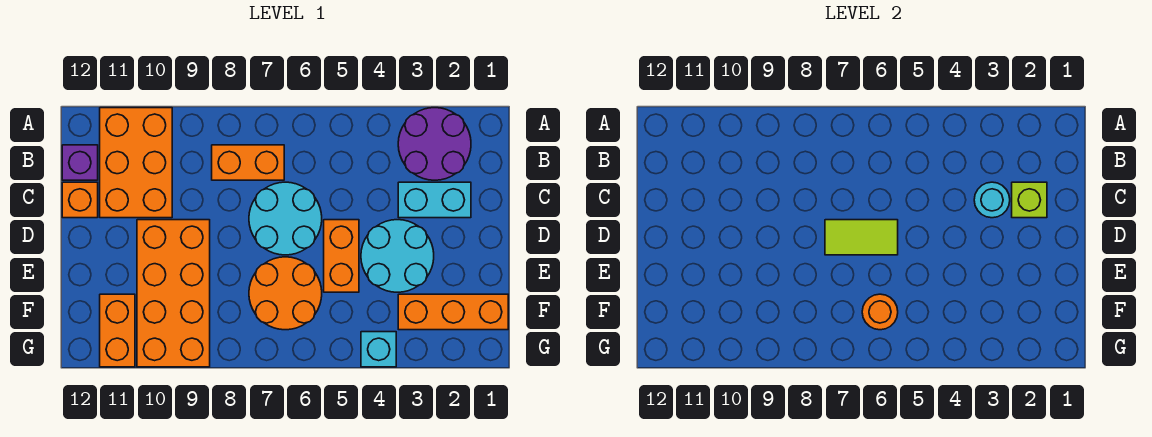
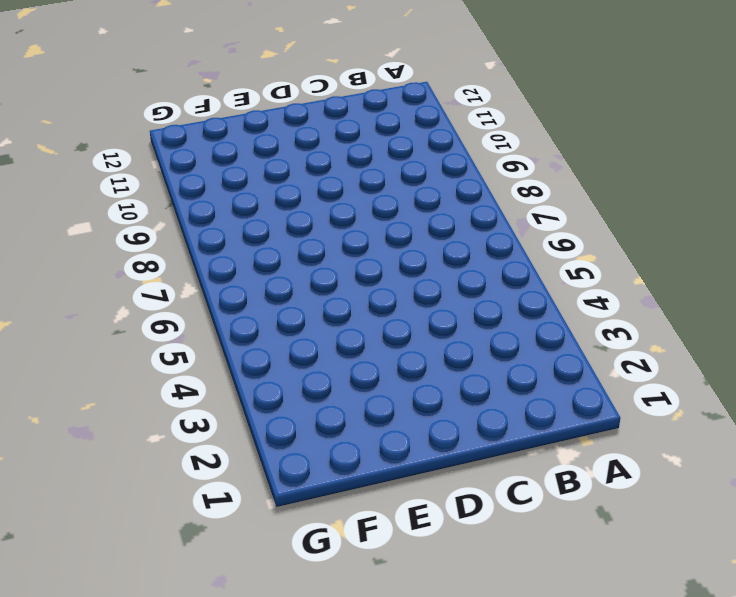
none -> purple 2x2 round brick [398,108,471,180]
none -> orange 2x3 brick [100,108,172,218]
none -> orange 1x2 brick [212,145,284,180]

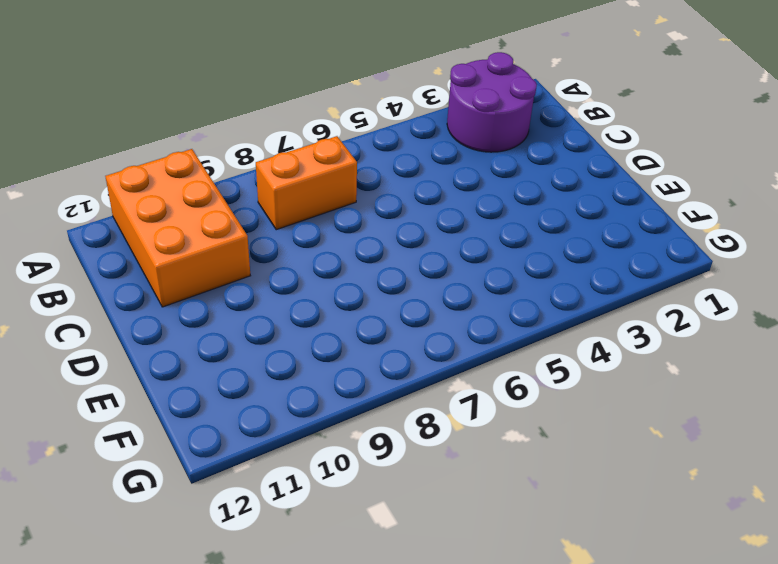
none -> purple 1x1 brick [62,145,98,180]
none -> cyan 1x2 brick [398,182,471,218]
none -> cyan 2x2 round brick [249,182,322,255]

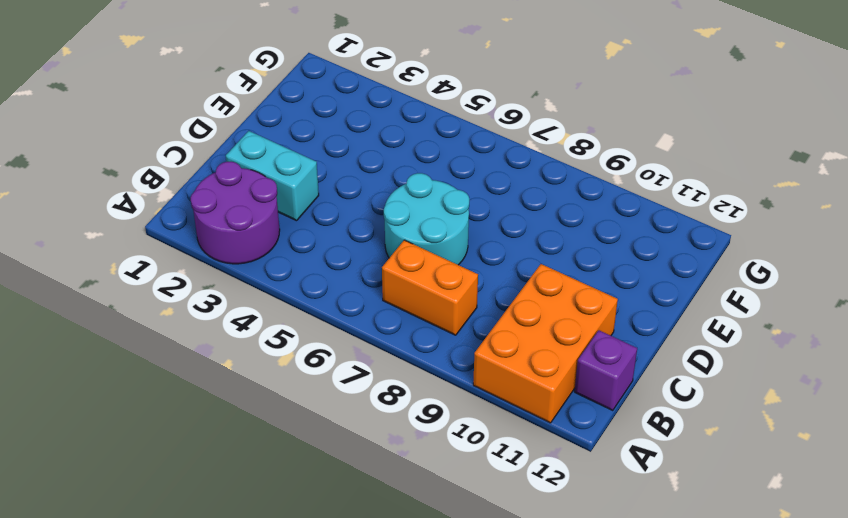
none -> orange 1x1 brick [62,182,98,218]
none -> cyan 2x2 round brick [361,220,434,292]
none -> orange 1x2 brick [324,220,359,292]

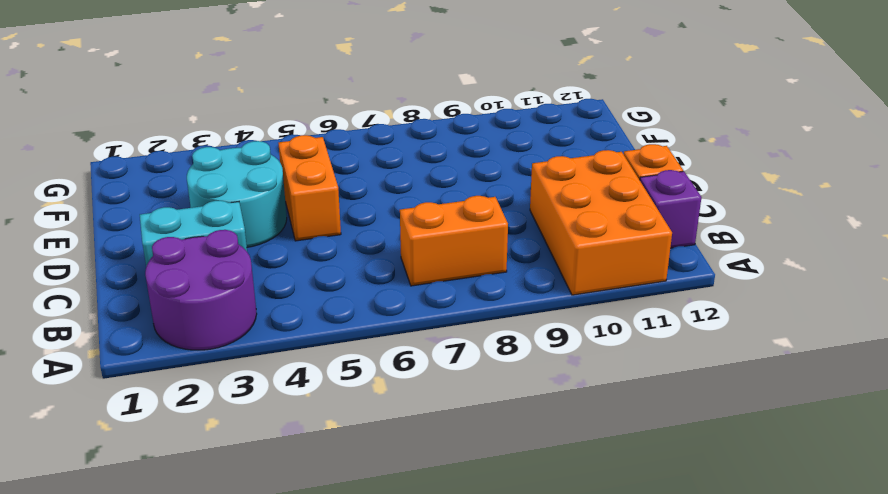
none -> cyan 2x2 round brick [249,182,322,255]
none -> orange 2x4 brick [137,220,210,367]
none -> orange 2x2 round brick [249,257,322,330]

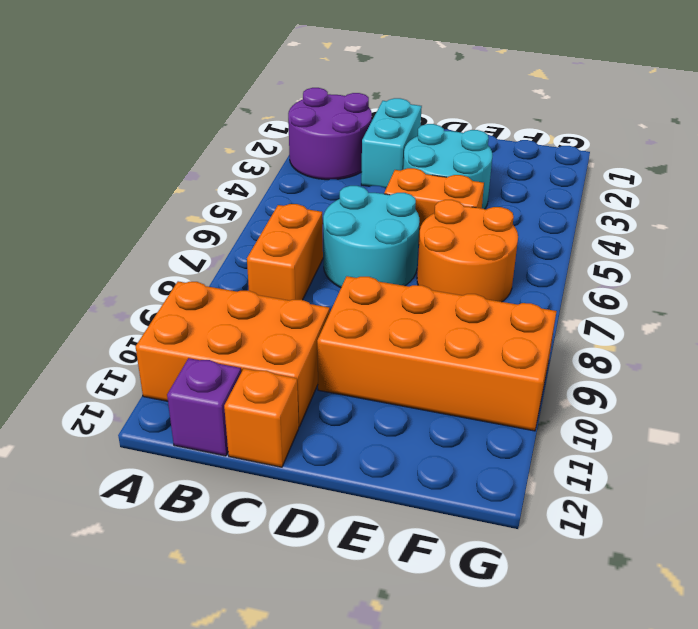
none -> orange 1x3 brick [398,294,508,330]
none -> orange 1x2 brick [100,294,135,367]
none -> cyan 1x1 brick [361,332,396,367]

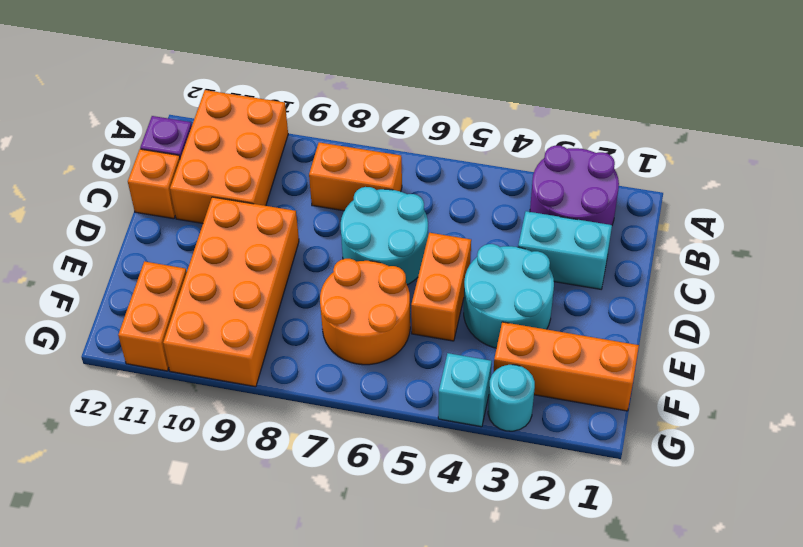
cyan 1x1 round brick [488,365,535,431] -> cyan 1x1 round brick moved to [974,182,1010,218]
none -> lime 1x1 brick [1012,182,1047,218]
none -> lime 1x2 tile [825,220,898,255]
none -> orange 1x1 round brick [862,294,898,330]

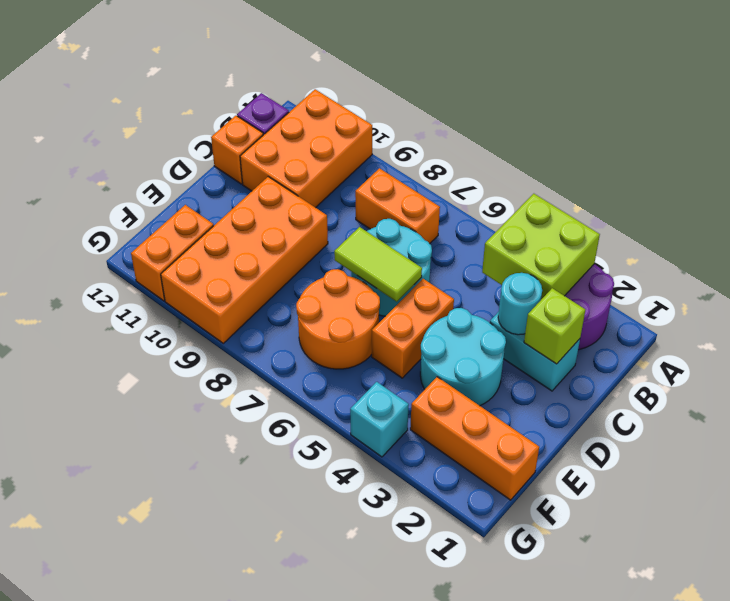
lime 2x2 brick [482,194,600,299] -> none
none -> orange 1x1 round brick [862,294,898,330]

